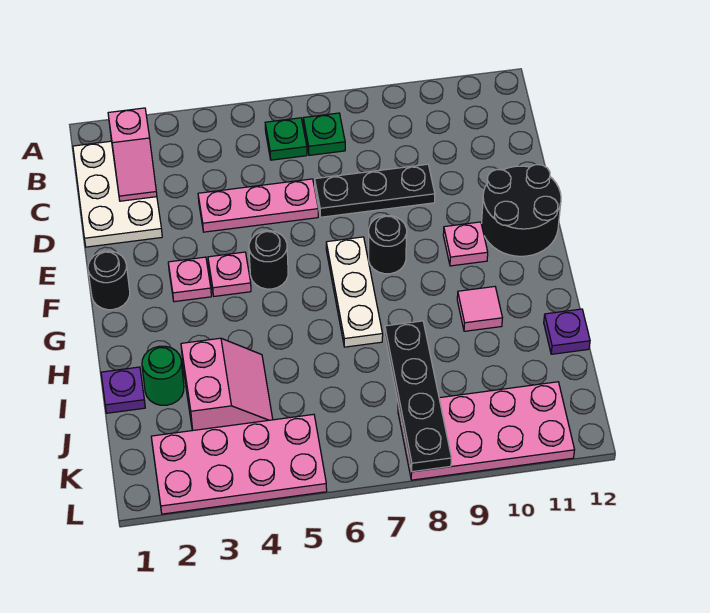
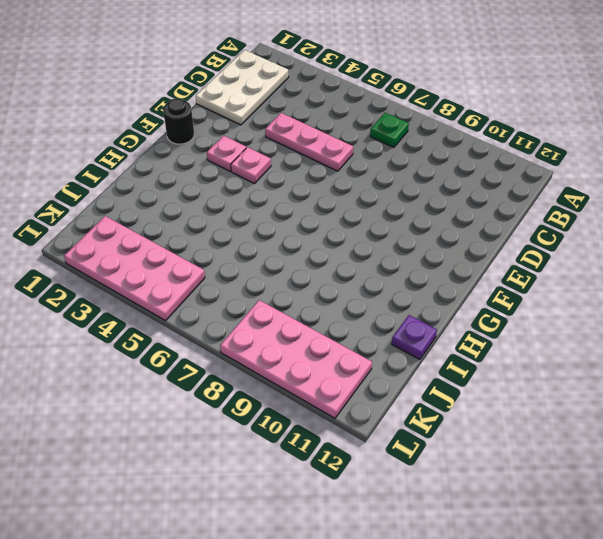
none -> green 1x1 plate [265,118,307,160]
none -> black 1x3 plate [315,164,435,217]
none -> black 2x2 round brick [481,165,561,256]

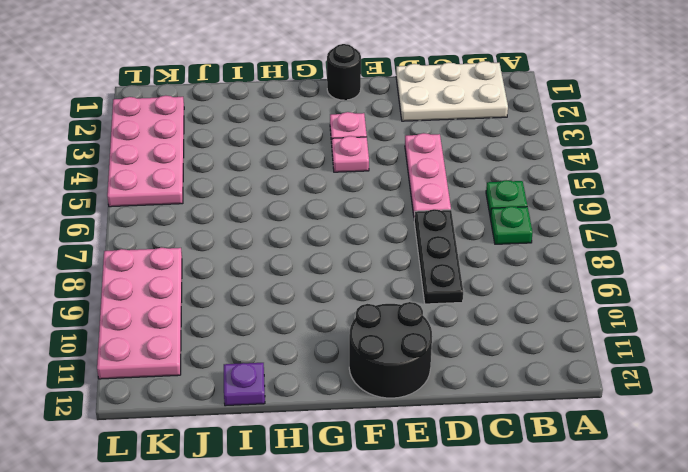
none -> black 1x1 round brick [249,231,288,289]
none -> white 1x3 plate [326,237,383,347]
none -> black 1x1 round brick [369,216,407,274]

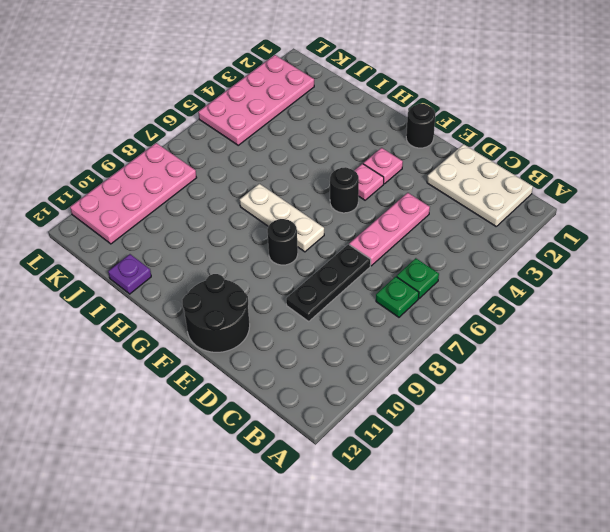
none -> pink 1x1 plate [443,222,488,266]
none -> pink 1x1 tile [457,287,502,331]
none -> purple 1x1 plate [101,367,145,413]

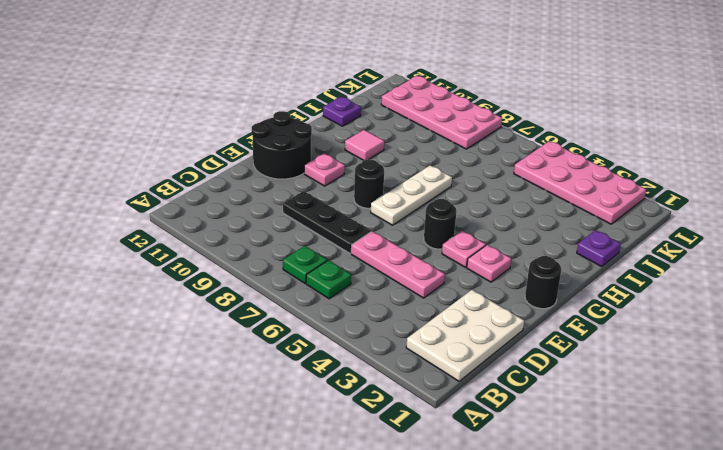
none -> green 1x1 round brick [142,346,184,405]
none -> pink 2x2 slope [181,338,273,430]
none -> pink 1x2 slope [108,108,157,201]

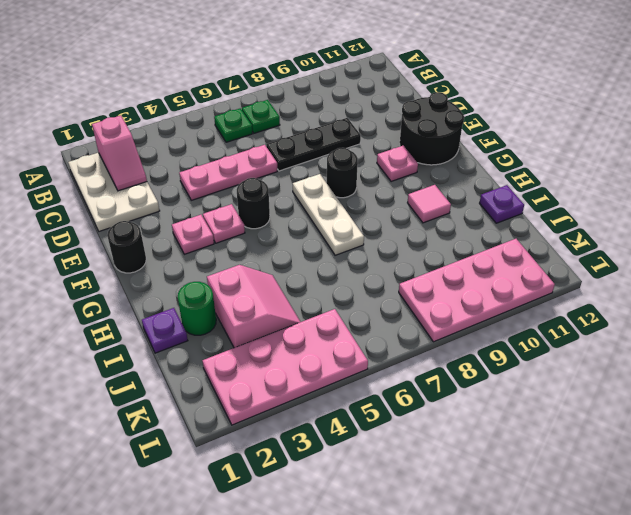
none -> black 1x4 plate [385,321,451,472]

